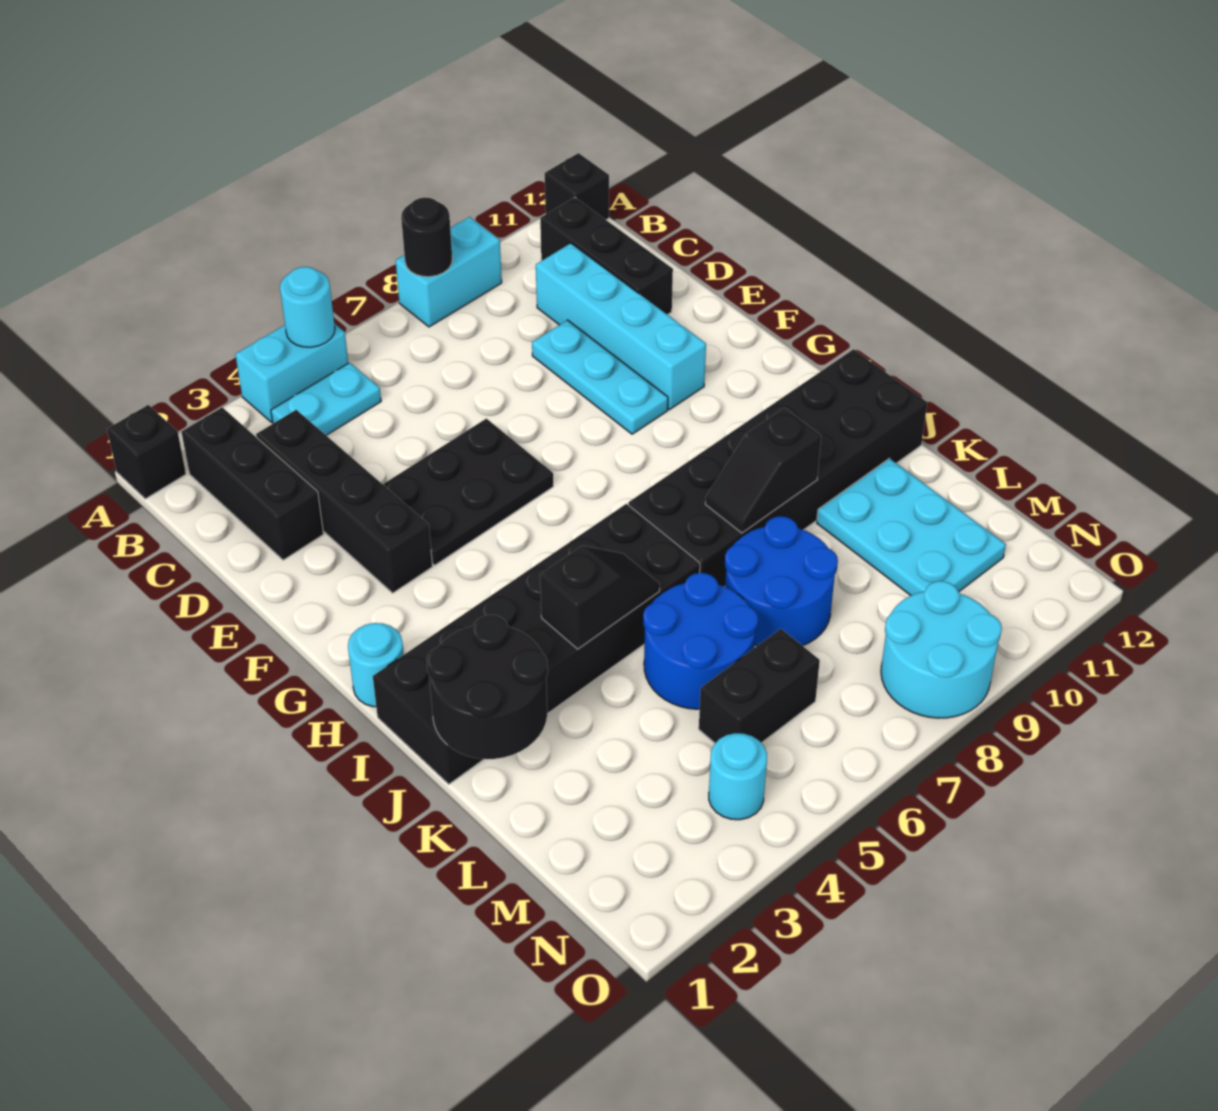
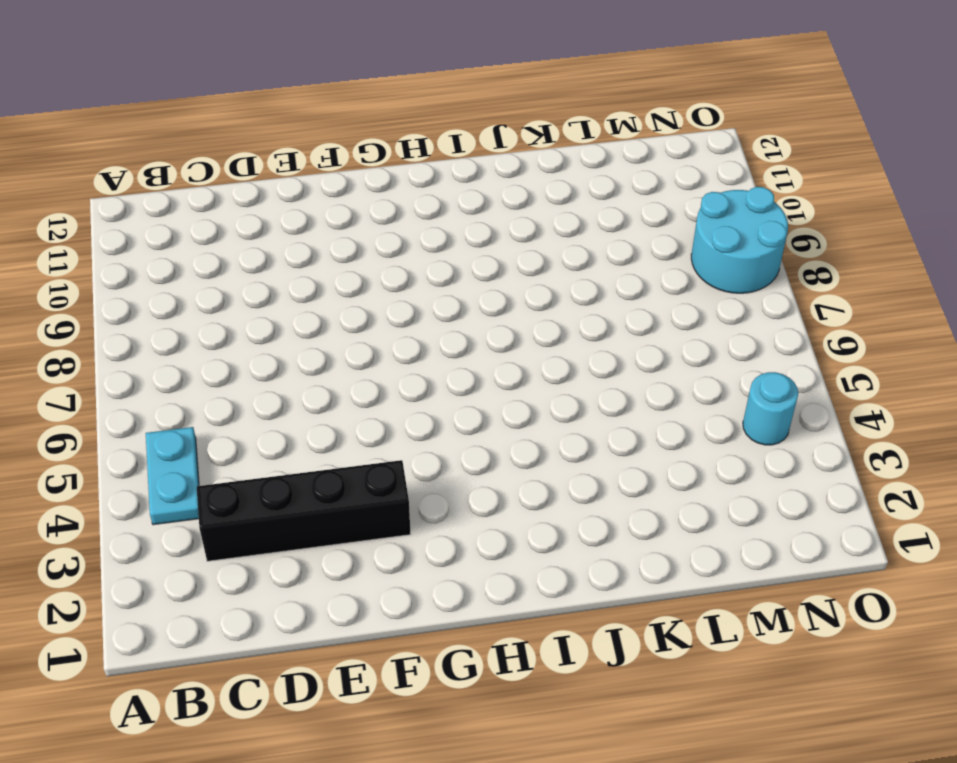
none -> black 1x1 brick [107,405,186,499]
none -> cyan 1x2 brick [235,323,348,422]
none -> cyan 1x2 brick [396,217,502,327]

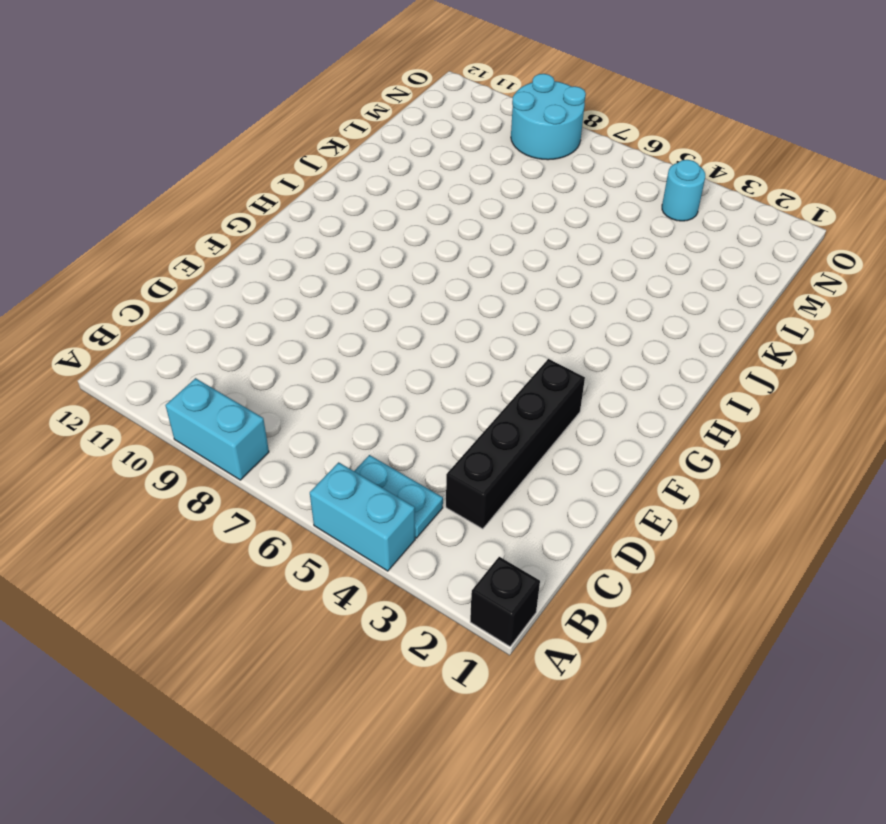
none -> black 1x1 brick [545,153,609,220]
none -> black 1x3 brick [182,407,323,560]
none -> black 1x3 brick [540,197,673,315]

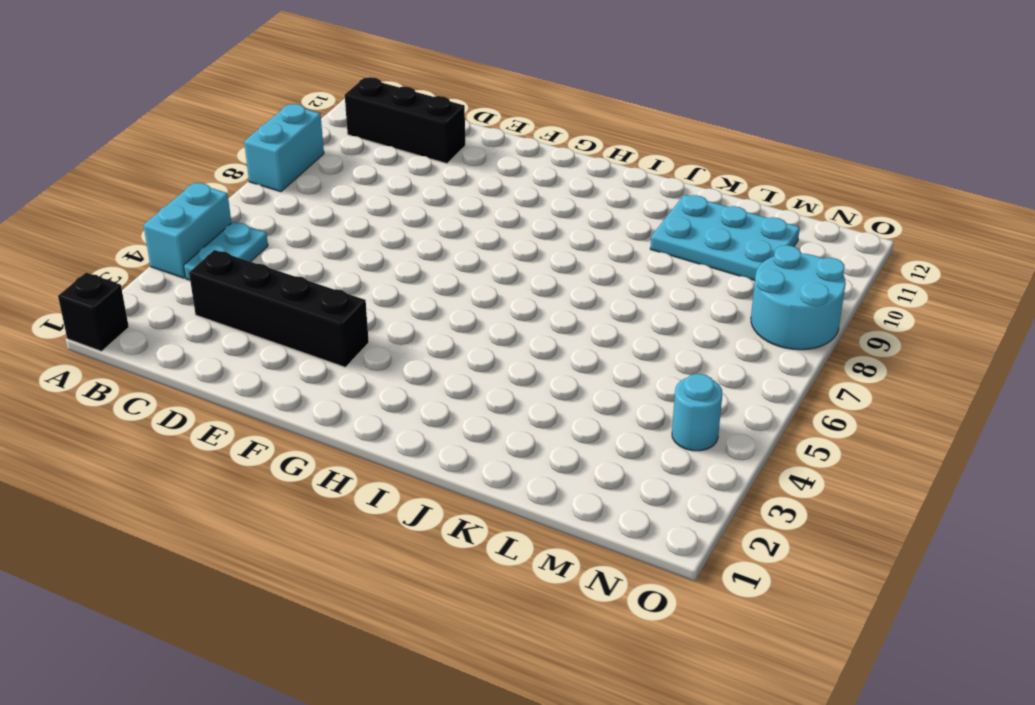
none -> black 1x1 brick [545,153,609,220]
none -> black 1x3 brick [182,407,323,560]
none -> cyan 1x4 brick [536,243,706,410]

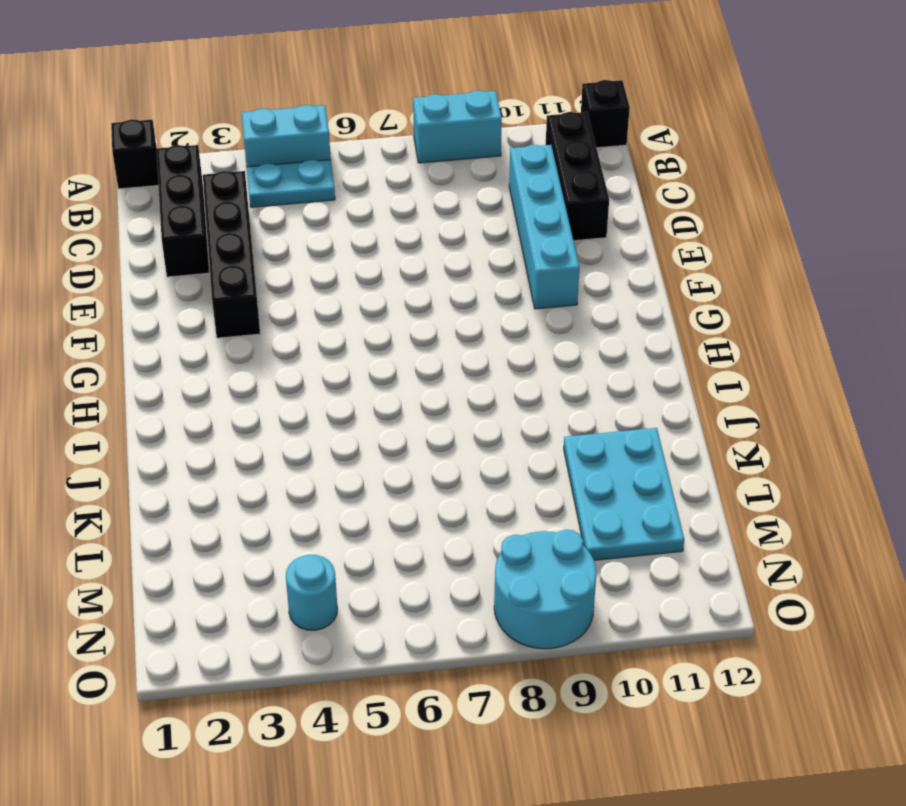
none -> cyan 1x3 plate [532,320,668,434]
none -> black 2x3 plate [383,419,553,565]
none -> cyan 1x1 round brick [348,623,404,707]

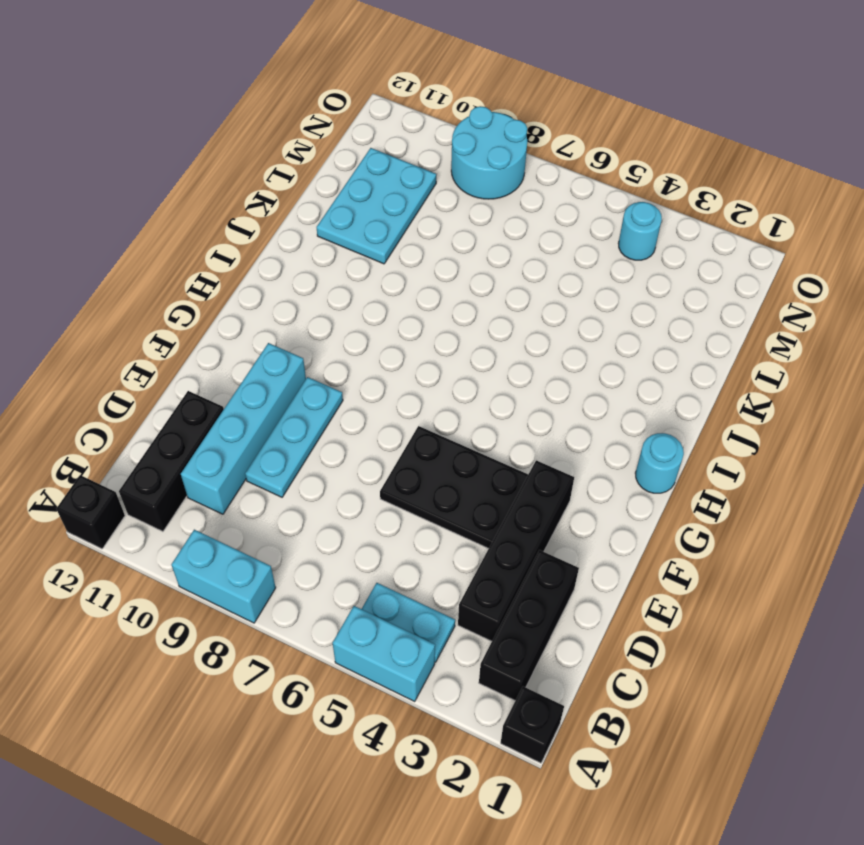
none -> black 2x6 brick [373,504,700,784]
none -> black 2x6 brick [628,349,927,587]
none -> blue 2x2 round brick [643,573,758,709]

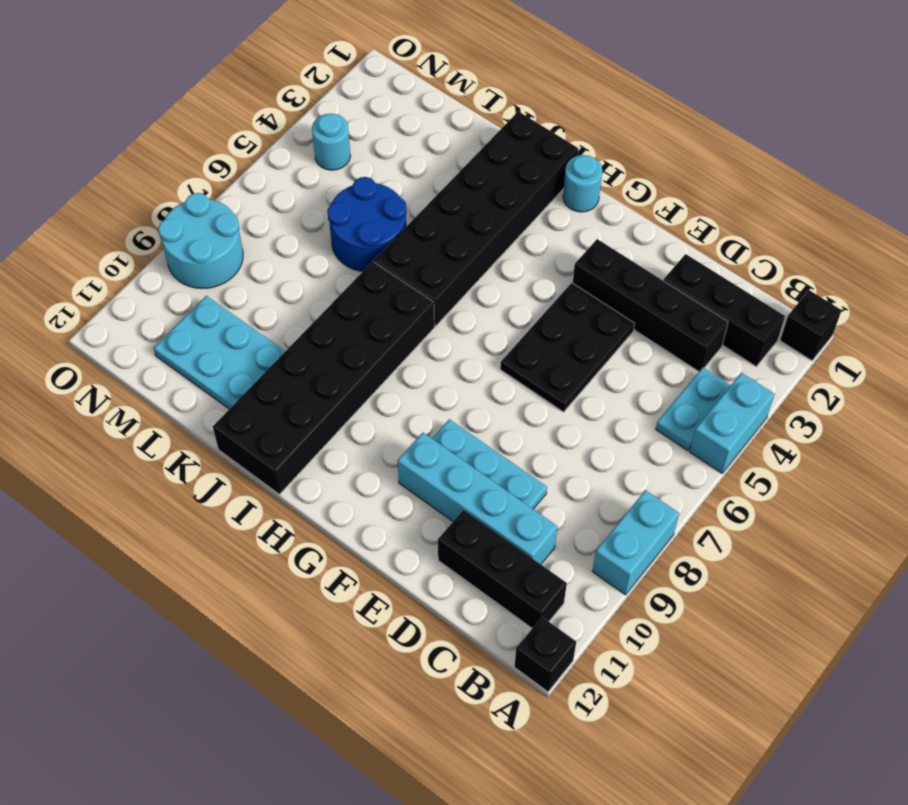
none -> blue 2x2 round brick [725,516,838,646]
none -> black 1x2 brick [699,629,820,743]
none -> cyan 1x1 round brick [280,267,335,347]

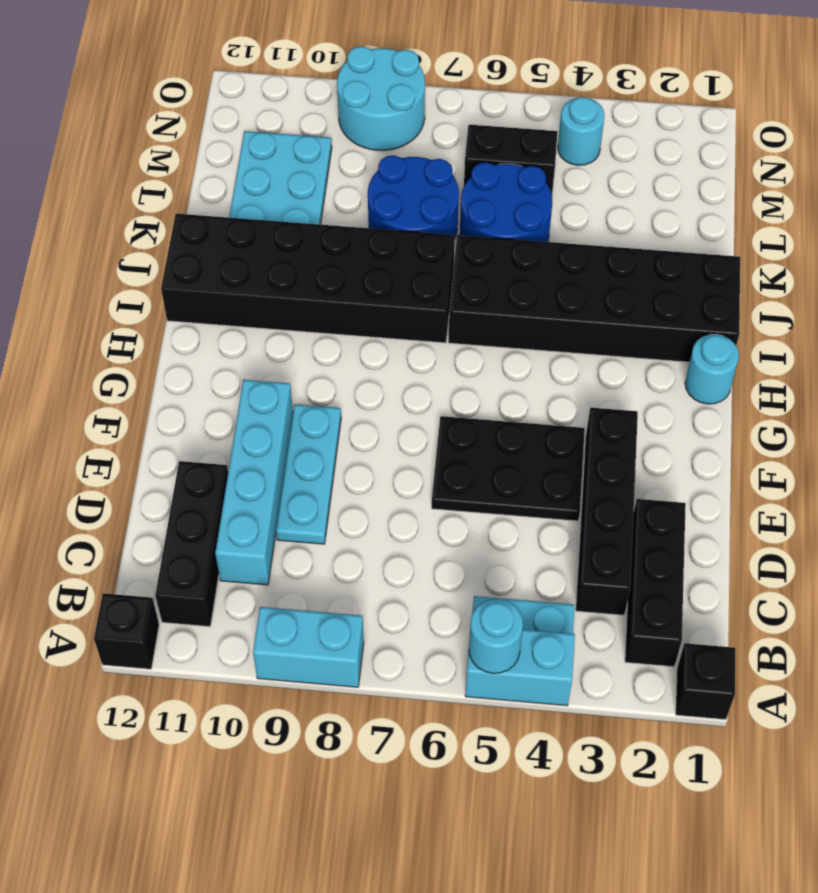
none -> black 1x1 round brick [401,198,452,277]
none -> black 2x2 round brick [427,615,548,759]
none -> black 1x2 slope [540,546,660,649]

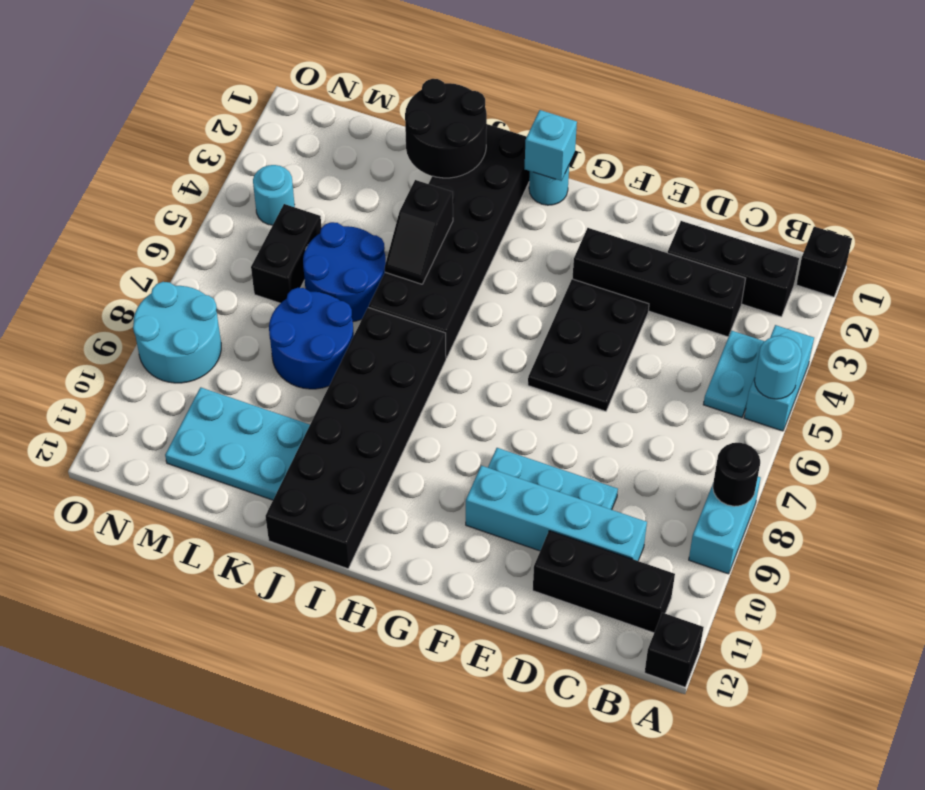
cyan 1x1 brick [525,110,577,181] -> none
none -> black 1x2 slope [705,408,821,533]

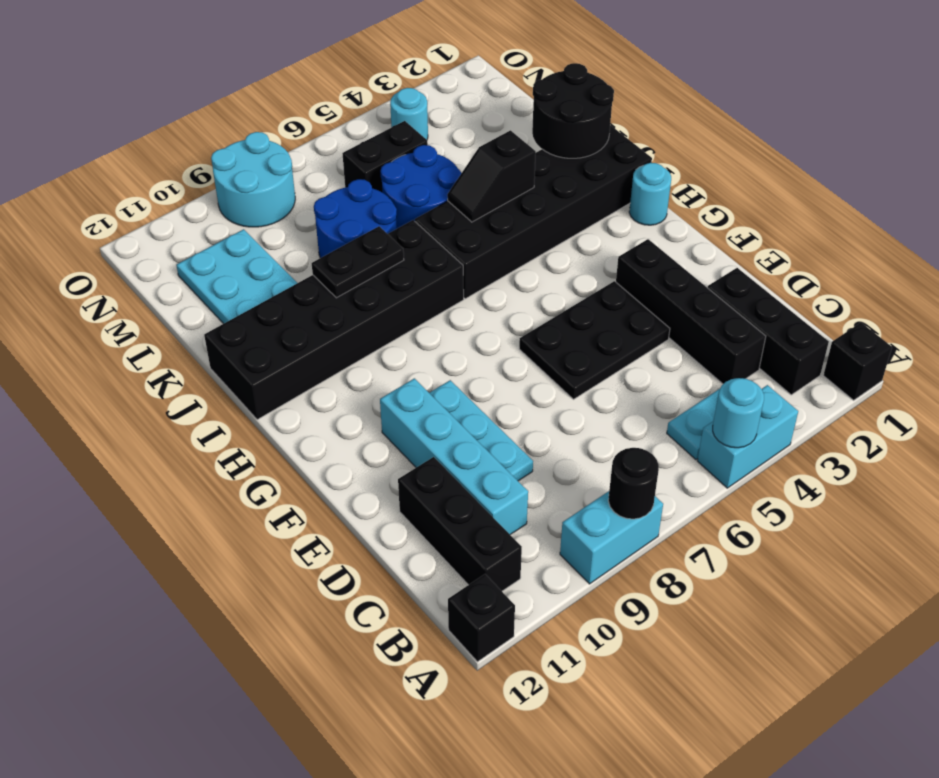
black 1x2 plate [312,226,404,298] -> black 1x2 slope [705,408,821,533]

